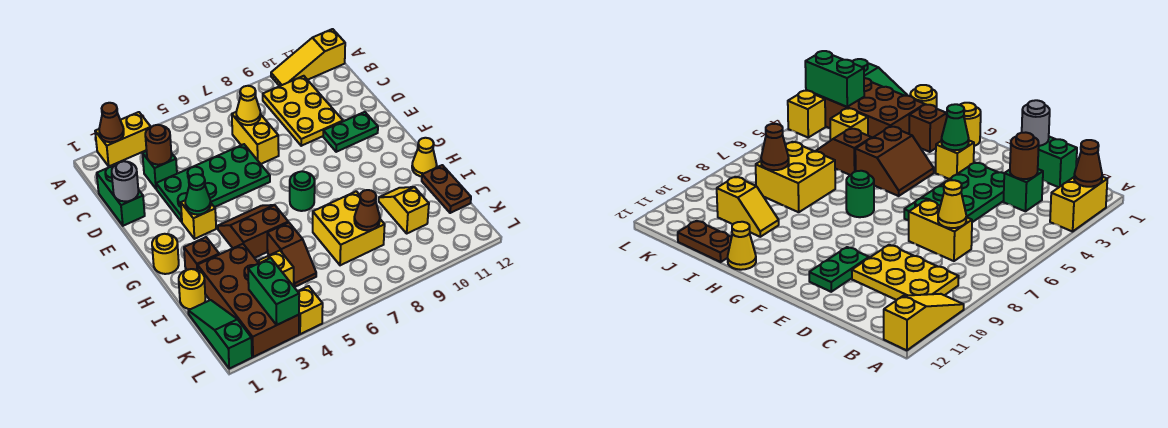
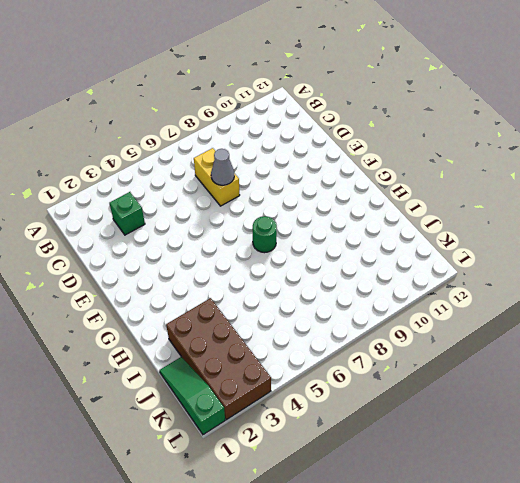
grey 1x1 cone [211,149,234,185] -> none
none -> yellow 1x2 brick [95,112,151,166]
none -> yellow 1x3 slope [271,29,345,86]
none -> yellow 2x3 plate [263,76,343,146]
none -> green 1x2 brick [97,165,145,226]

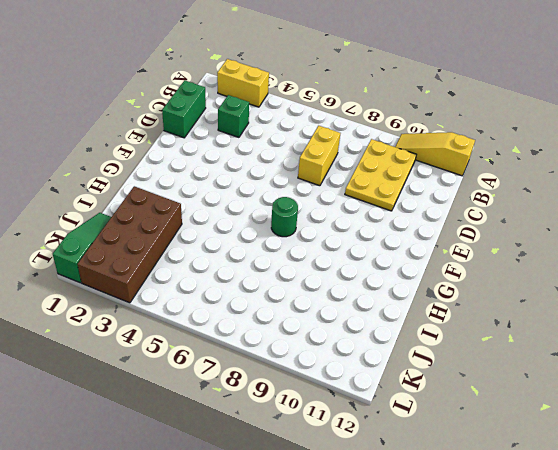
none -> green 2x4 plate [156,144,270,222]
none -> green 1x2 plate [323,112,378,152]
none -> yellow 1x1 brick [181,201,216,239]
none -> yellow 1x1 round brick [152,234,179,274]

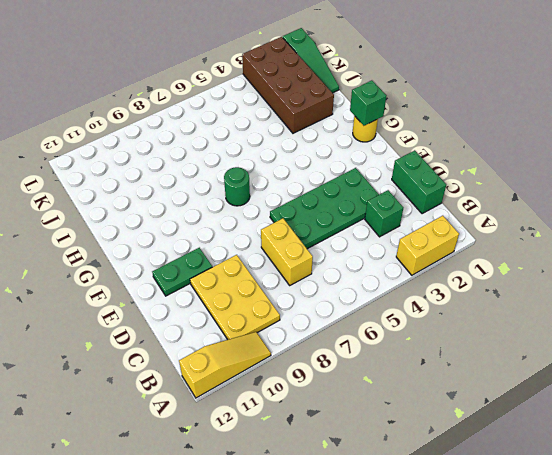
green 1x1 brick [350,80,386,126] -> none
none -> yellow 1x1 brick [181,201,216,239]
none -> brown 2x2 slope [218,205,288,258]
none -> brown 1x1 brick [184,237,219,270]
none -> yellow 1x1 cone [412,138,437,177]

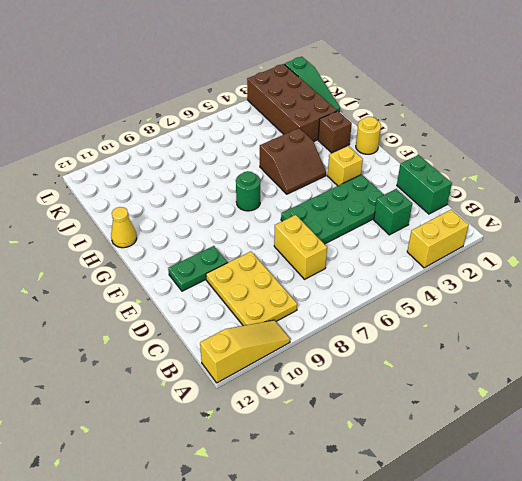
none -> yellow 1x1 round brick [179,269,205,309]
none -> brown 1x2 slope [267,222,316,287]
none -> yellow 2x2 brick [313,191,385,265]
none -> yellow 1x2 slope [379,187,429,233]

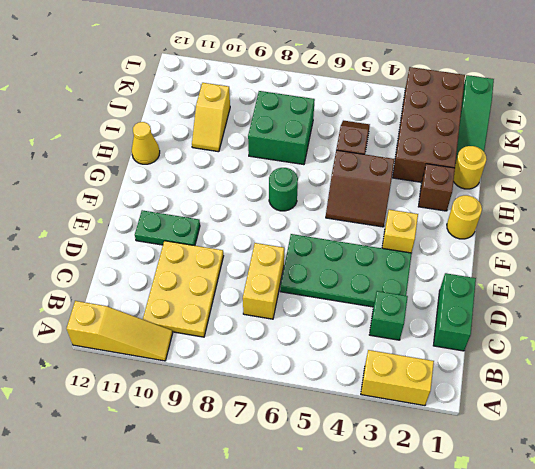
green 2x2 brick [248,91,315,165] -> yellow 2x2 brick [313,191,385,265]
none -> brown 1x2 plate [422,165,471,213]
none -> yellow 1x1 brick [258,251,294,286]
none -> yellow 1x1 brick [298,286,323,334]
none -> brown 1x1 cone [99,103,124,142]

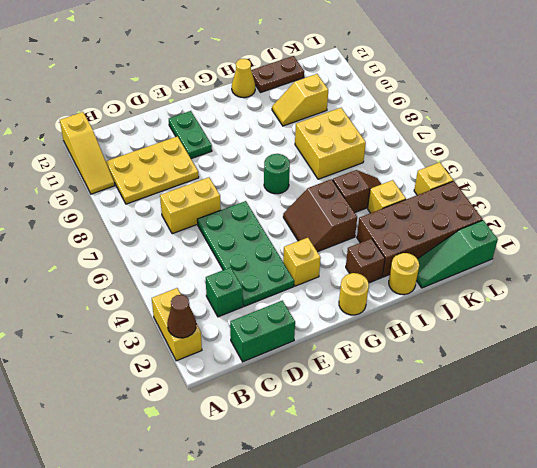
none -> brown 1x1 round brick [145,125,171,165]
none -> yellow 1x1 cone [236,86,261,125]
none -> grey 1x1 round brick [112,161,138,202]
none -> green 1x1 cone [185,174,211,215]

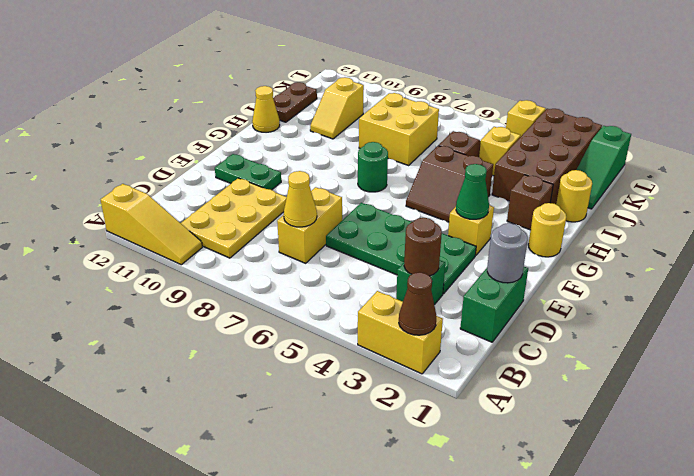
none -> brown 1x1 cone [354,190,380,230]
none -> green 1x2 brick [248,258,299,325]

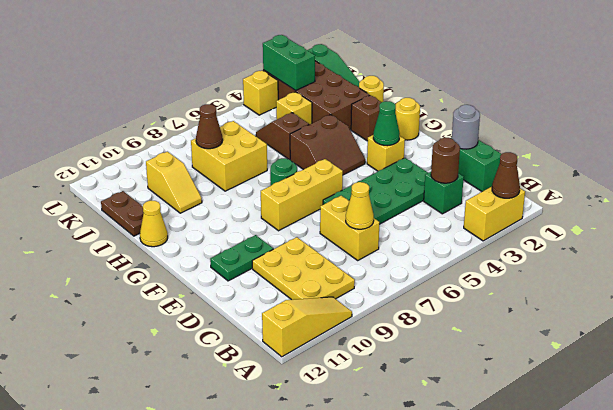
yellow 1x3 brick [261,159,343,231] -> none

